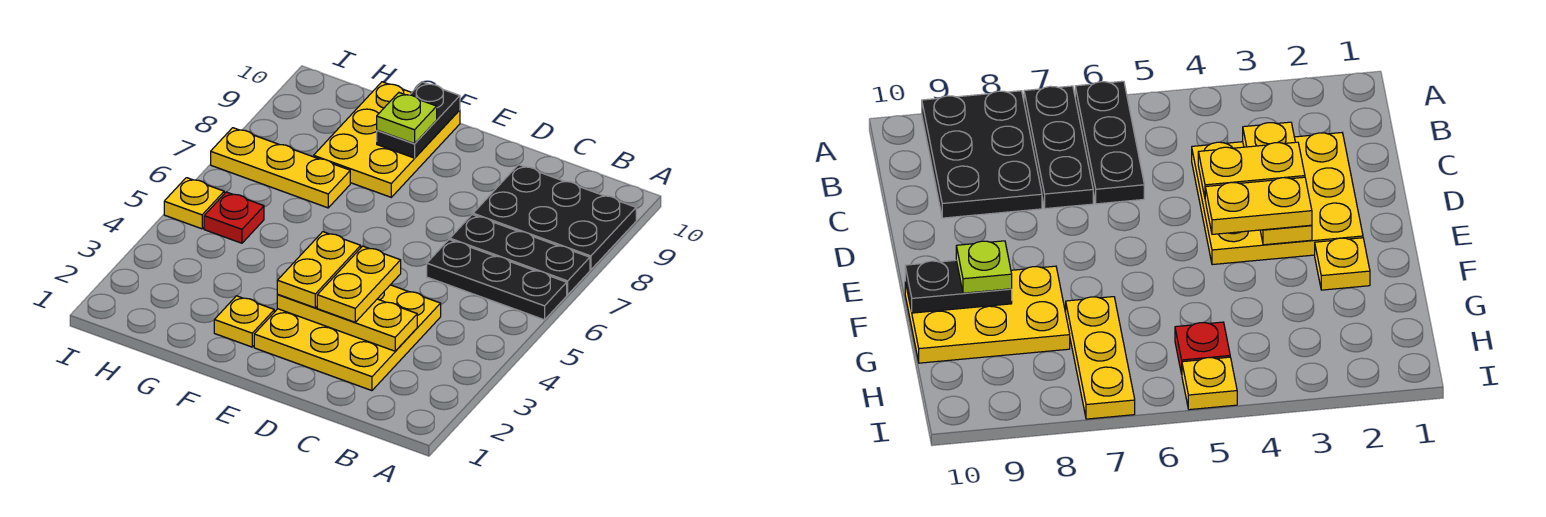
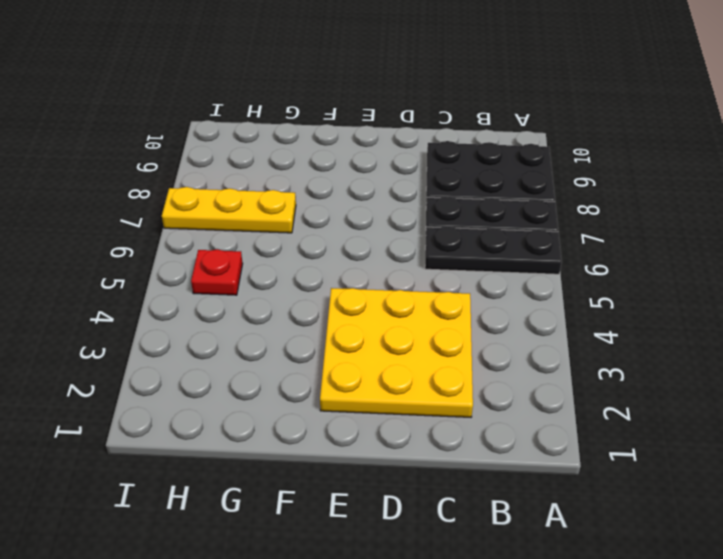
none -> yellow 1x1 plate [214,296,274,347]
none -> yellow 2x3 plate [314,82,460,197]
none -> yellow 1x1 plate [164,178,224,229]

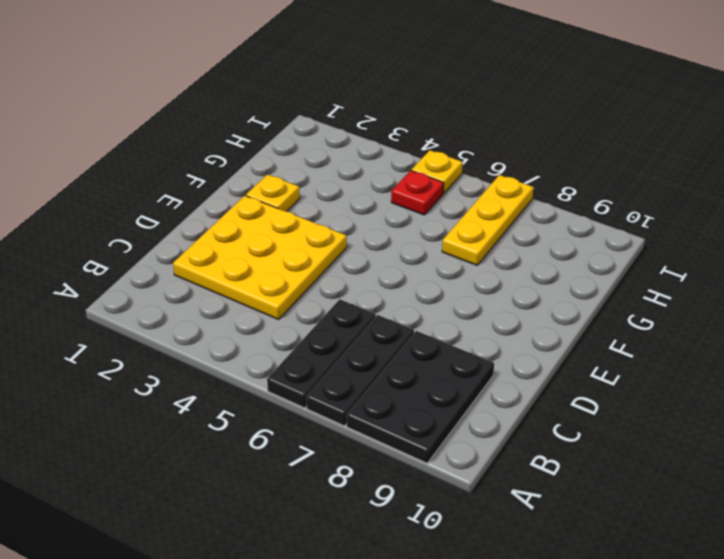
none -> yellow 2x3 plate [314,82,460,197]
none -> yellow 1x3 plate [277,295,417,351]
none -> black 1x2 plate [377,82,460,158]

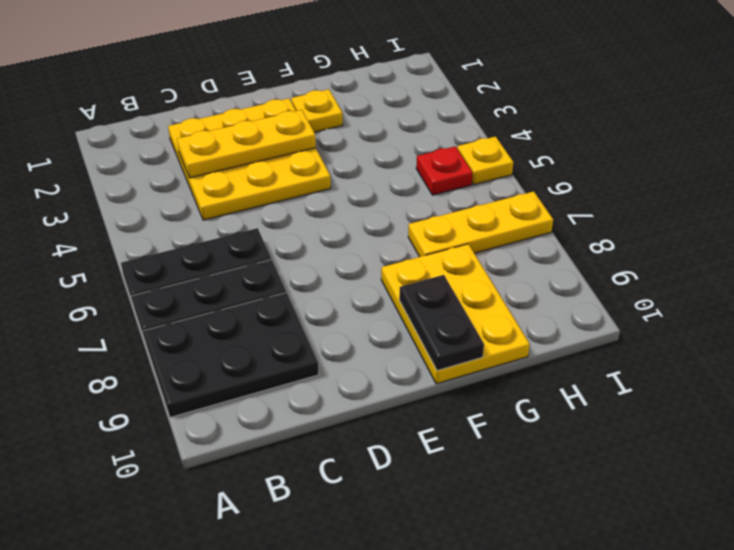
none -> yellow 1x2 plate [317,246,401,322]
none -> yellow 1x2 plate [277,232,361,308]
none -> lime 1x1 plate [377,93,437,144]

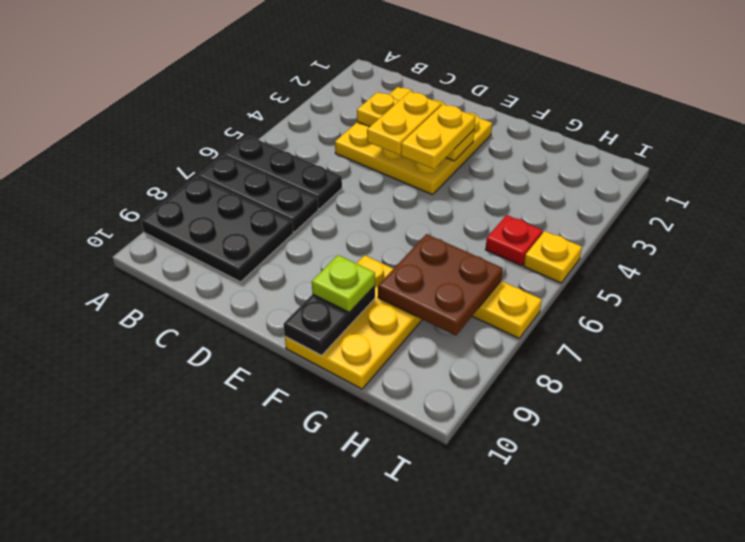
brown 2x2 plate [378,234,503,335] -> none
none -> yellow 1x1 plate [214,296,274,347]

